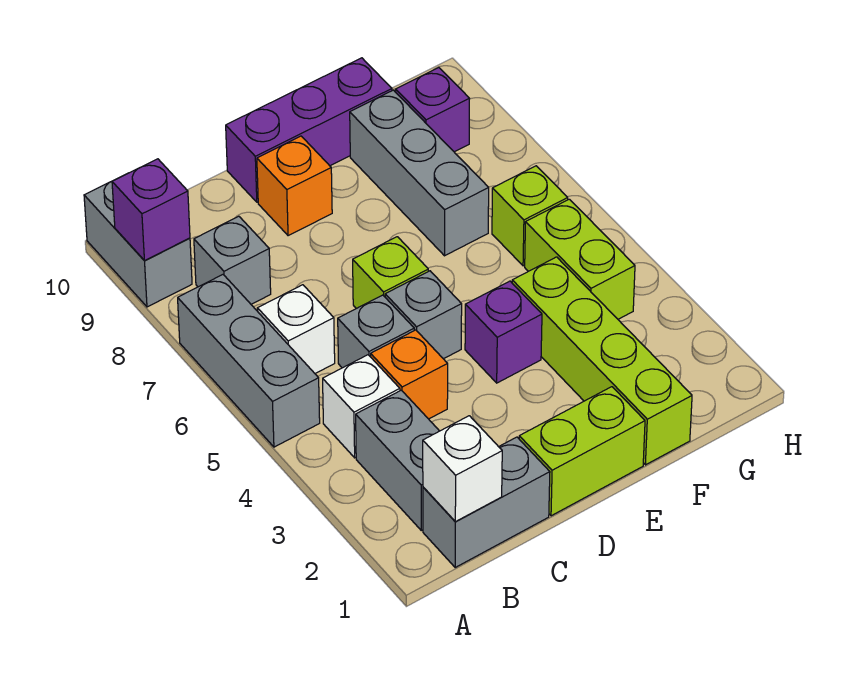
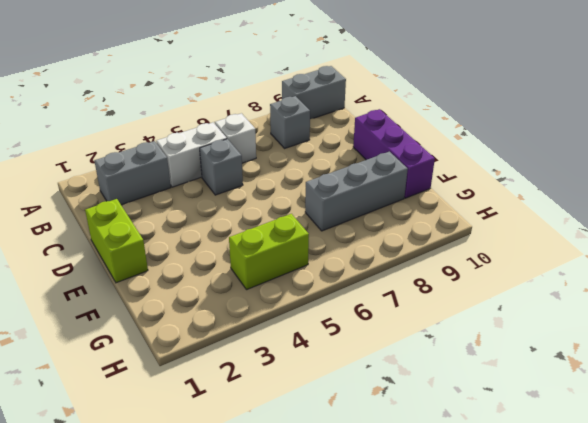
white 1x2 brick [156,122,227,187] -> white 1x1 brick [323,355,400,458]
none -> grey 1x3 brick [178,275,320,447]
none -> grey 1x2 brick [423,437,550,567]
none -> orange 1x1 brick [371,330,448,419]

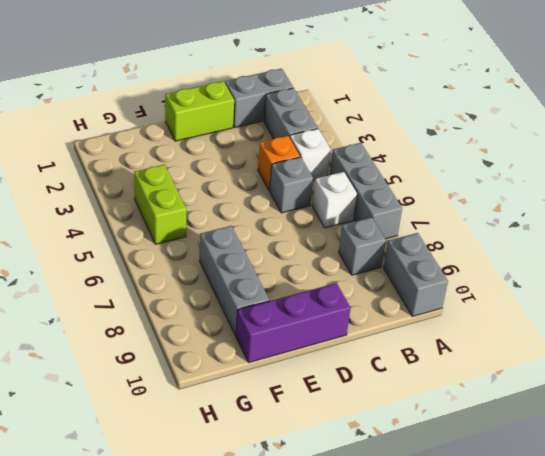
none -> grey 1x1 brick [385,271,462,359]
none -> lime 1x1 brick [353,237,428,309]
none -> orange 1x1 brick [257,136,332,236]

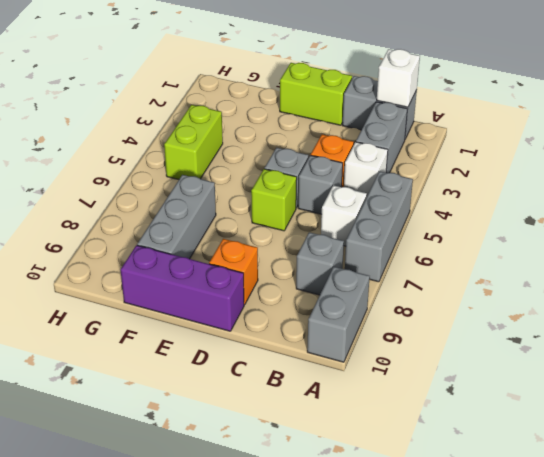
none -> purple 1x1 brick [465,281,542,383]
none -> lime 1x4 brick [512,257,692,465]
none -> lime 1x1 brick [492,166,568,266]

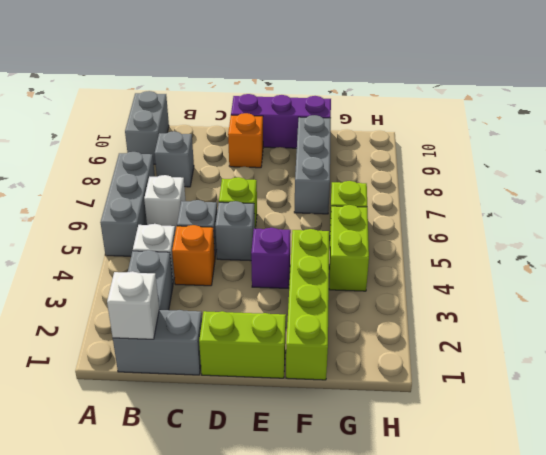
none -> purple 1x1 brick [396,68,470,152]
none -> purple 1x1 brick [112,159,190,261]

